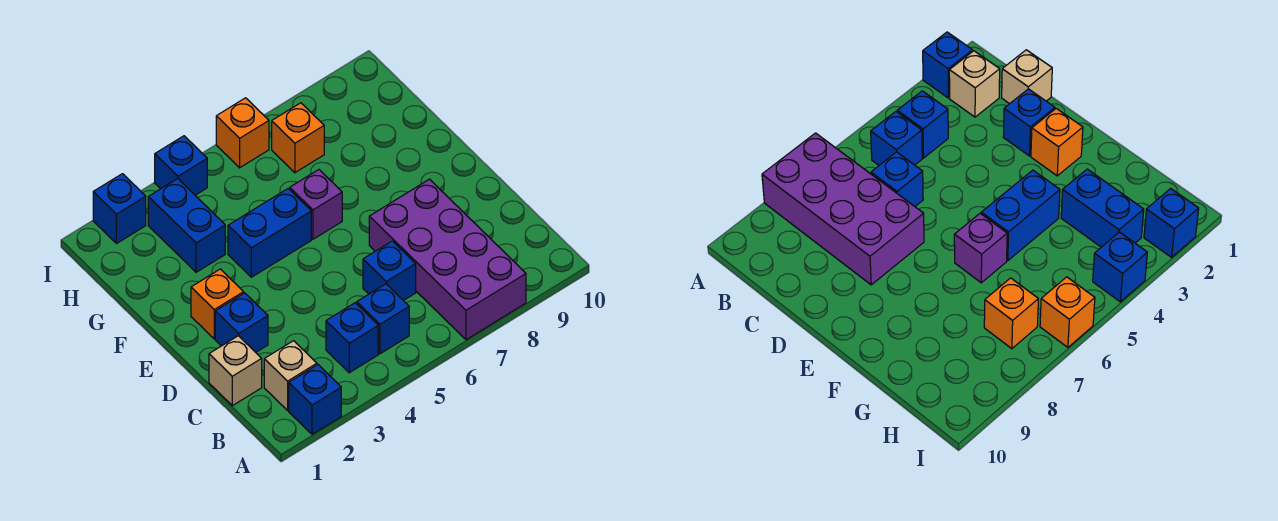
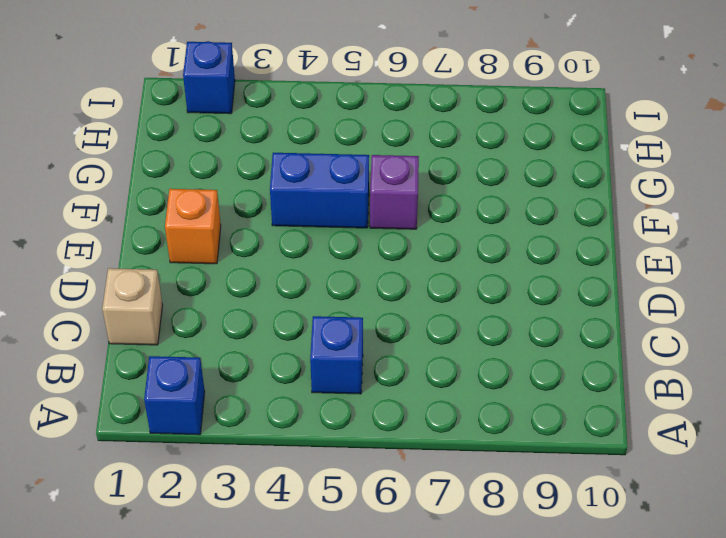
none -> purple 2x4 brick [369,179,526,340]
none -> tan 1x1 brick [264,341,317,410]
none -> blue 1x1 brick [326,303,378,373]

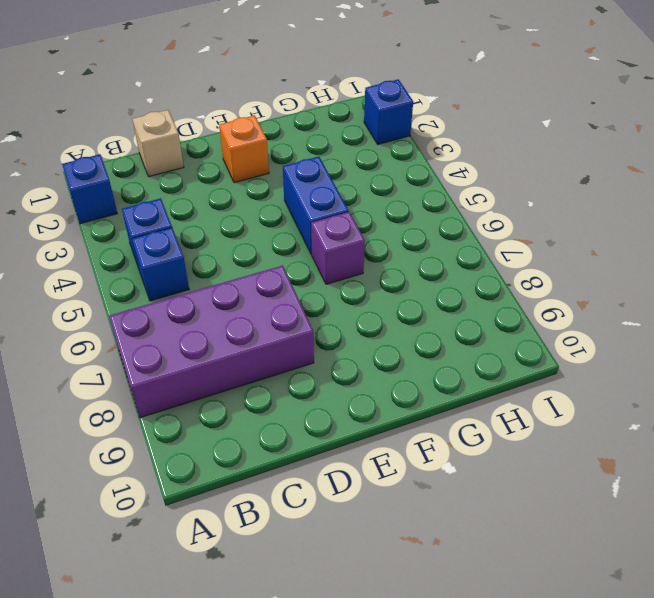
none -> tan 1x1 brick [264,341,317,410]
none -> blue 1x1 brick [363,241,416,301]
none -> blue 1x1 brick [215,293,268,352]

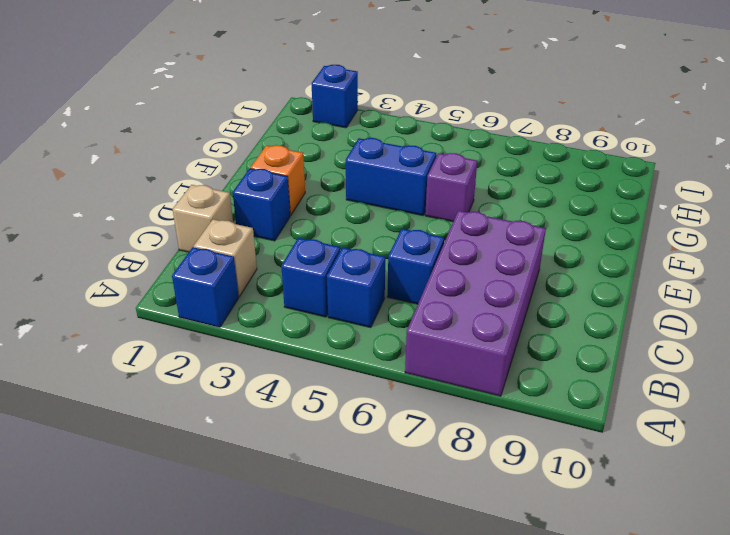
none -> blue 1x2 brick [148,179,225,272]
none -> orange 1x1 brick [272,103,324,173]
none -> blue 1x1 brick [155,136,207,195]

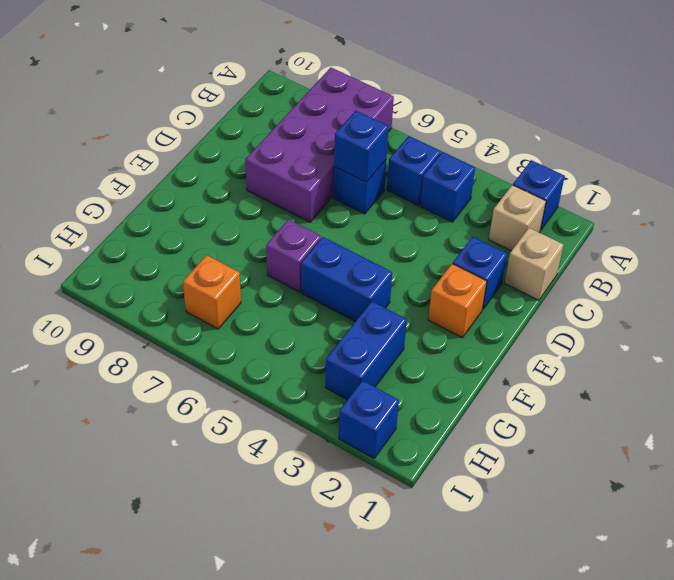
blue 1x1 brick [334,111,389,182] -> blue 1x1 brick moved to [155,136,207,195]
none -> orange 1x1 brick [216,98,269,168]

